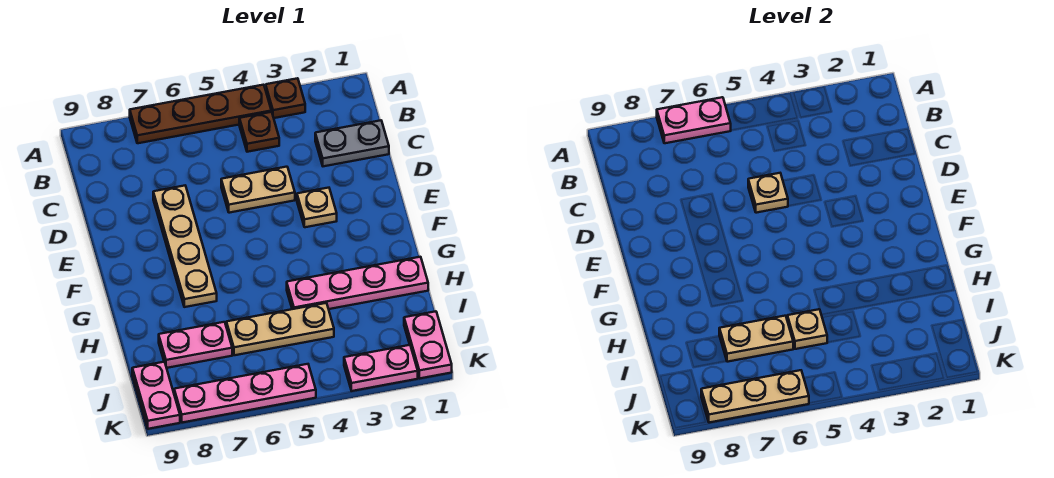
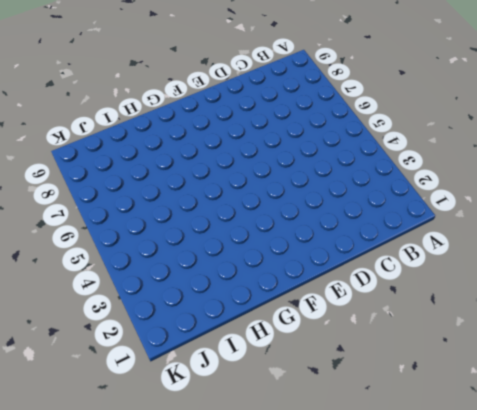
none -> brown 1x1 plate [266,78,305,118]
none -> brown 1x4 plate [130,85,271,143]
none -> brown 1x1 plate [239,112,279,152]

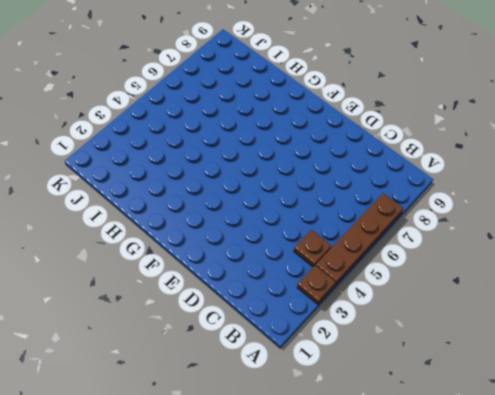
none -> grey 1x2 plate [315,120,389,166]
none -> tan 1x2 plate [221,167,295,213]
none -> tan 1x4 plate [153,186,217,307]

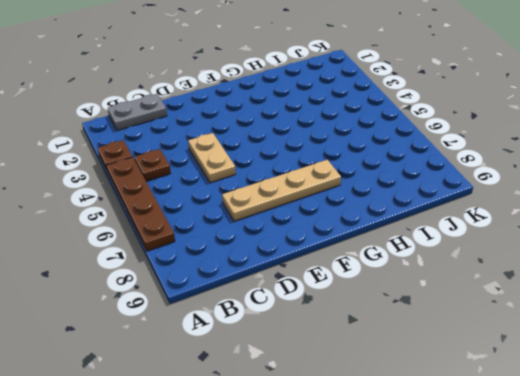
grey 1x2 plate [108,94,167,130] -> grey 1x2 plate turned to [315,120,389,166]
none -> tan 1x1 plate [297,188,337,227]
none -> pink 1x4 plate [287,257,428,309]
none -> tan 1x3 plate [226,303,334,355]

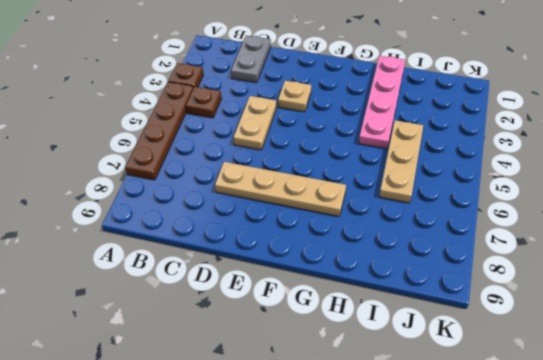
none -> pink 1x2 plate [159,322,232,368]
none -> pink 1x2 plate [404,311,452,378]
none -> pink 1x2 plate [132,362,180,429]

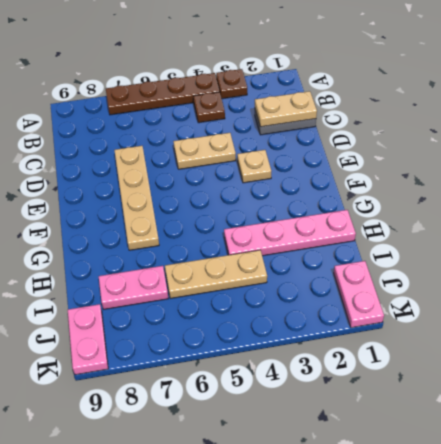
tan 1x2 plate [255,91,317,127] -> tan 1x2 plate moved to [719,316,793,362]
none -> pink 1x2 plate [344,345,418,391]
none -> pink 1x4 plate [174,364,316,423]
none -> pink 1x2 plate [657,97,731,143]

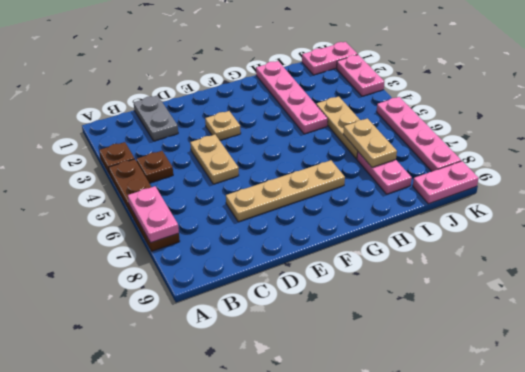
none -> tan 1x1 plate [748,173,788,213]
none -> tan 1x1 plate [787,309,828,349]
none -> tan 1x3 plate [701,370,809,423]

